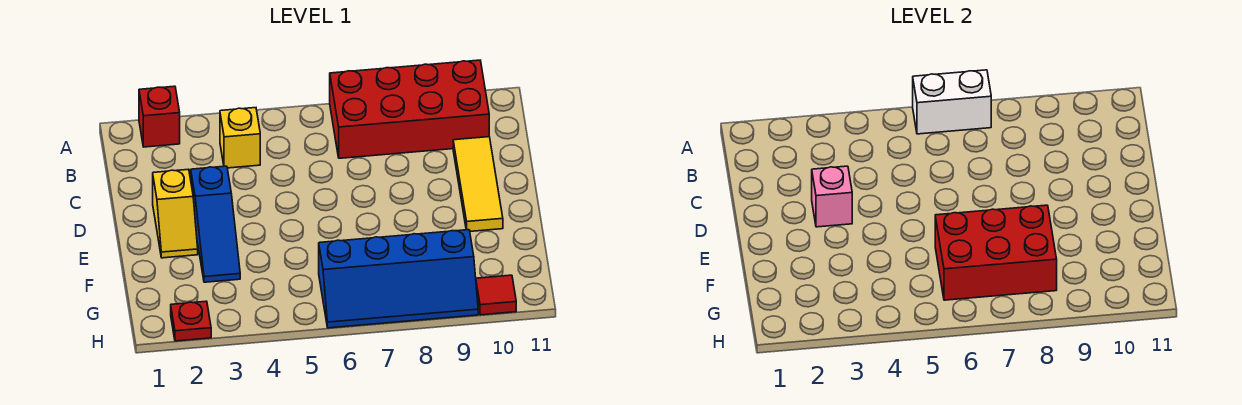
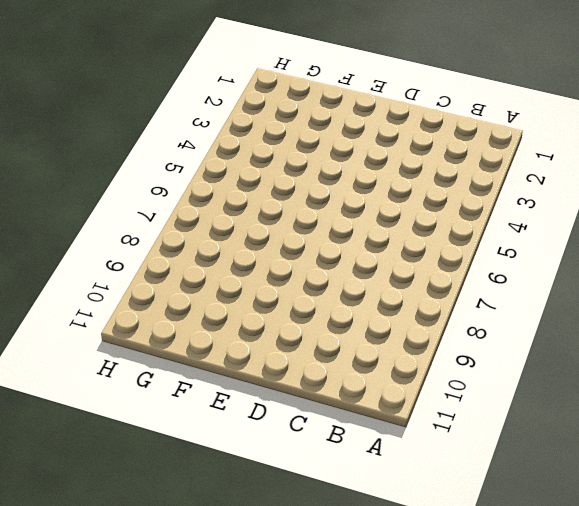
none -> red 1x1 brick [139,86,180,147]
none -> red 2x4 brick [330,60,489,158]
none -> yellow 1x1 brick [220,108,260,168]

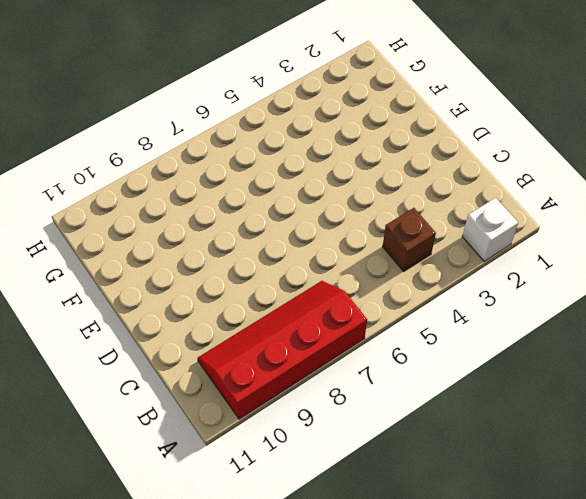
white 1x1 brick [462,198,518,261] -> red 1x1 brick [139,86,180,147]
red 2x4 slope [198,281,367,419] -> red 2x4 brick [330,60,489,158]
brown 1x1 brick [383,208,436,271] -> yellow 1x1 brick [220,108,260,168]
none -> yellow 1x3 tile [453,137,503,231]
none -> yellow 1x2 slope [153,169,198,258]
none -> blue 1x3 slope [191,166,240,282]

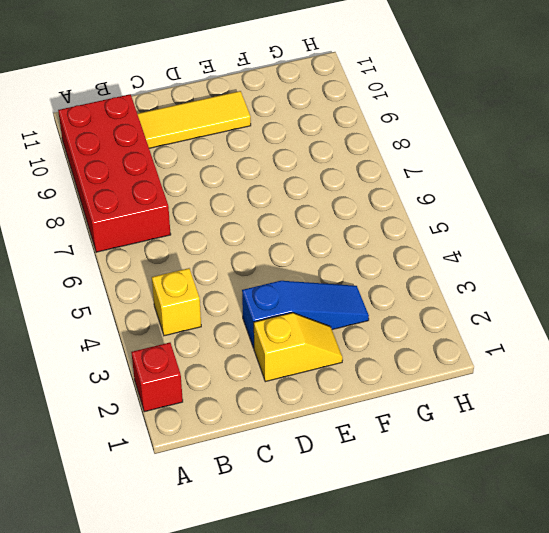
none -> blue 2x4 slope [319,230,478,328]
none -> red 1x1 plate [171,301,211,341]
none -> red 1x1 tile [476,275,516,315]

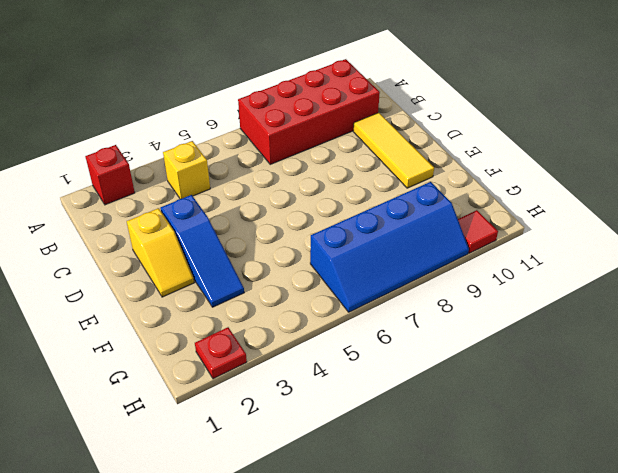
none -> white 1x2 brick [913,70,991,134]
none -> pink 1x1 brick [812,166,852,227]
none -> red 2x3 brick [935,205,1057,300]

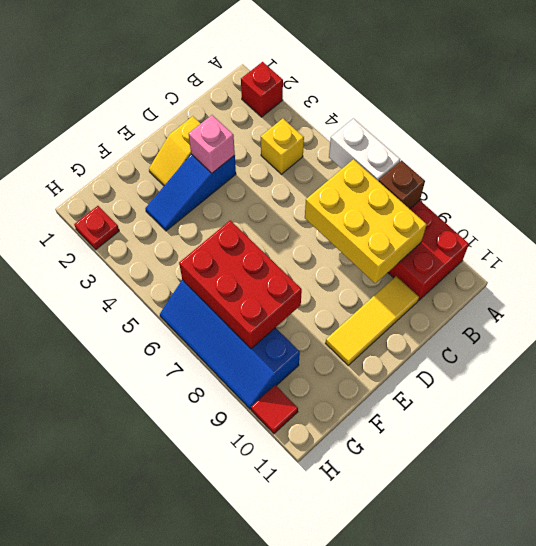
brown 1x1 brick [379,160,425,209] -> none
yellow 2x3 brick [305,159,427,283] -> none

